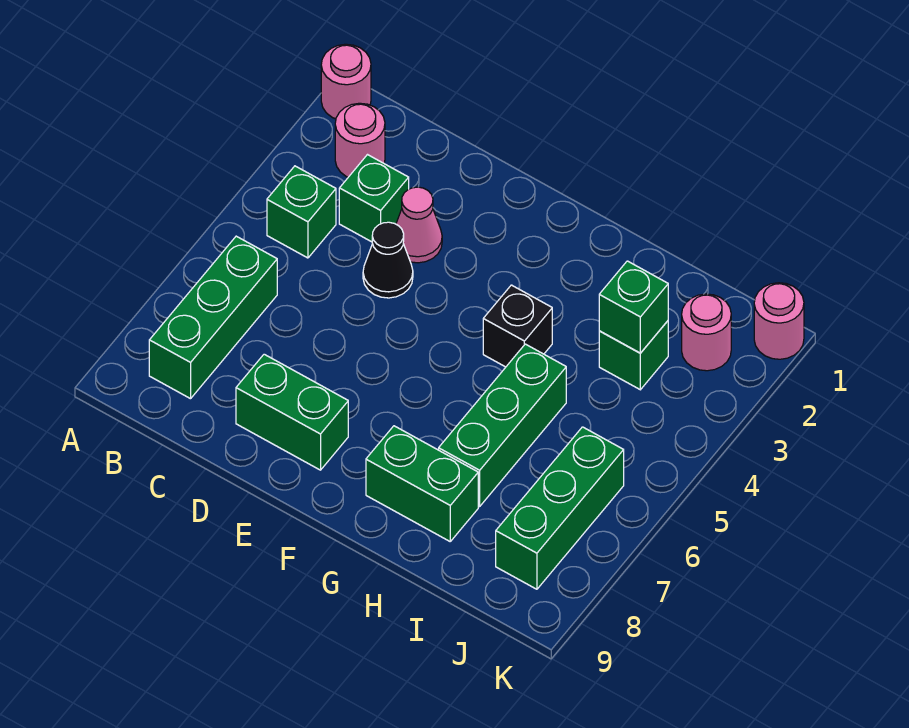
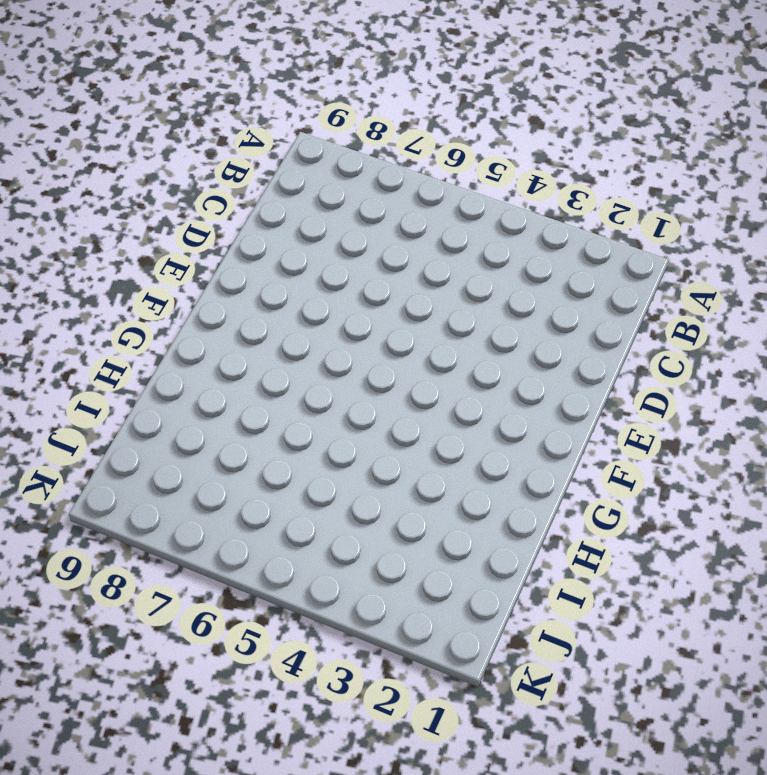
none -> pink 1x1 round brick [321,44,371,119]
none -> pink 1x1 round brick [335,103,385,177]
none -> green 1x1 brick [267,166,336,258]

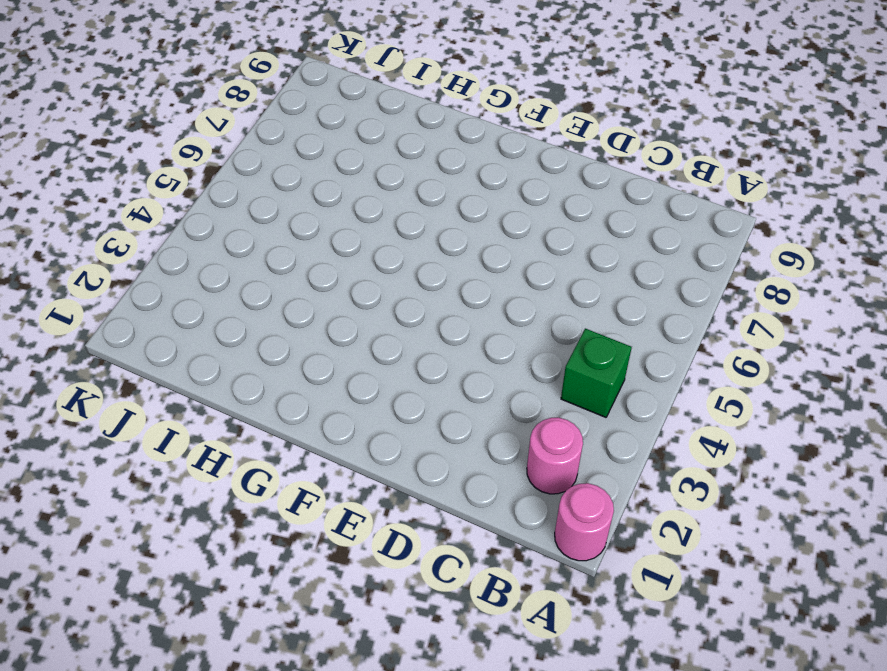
none -> green 1x3 brick [149,236,277,399]
none -> green 1x1 brick [339,155,409,242]
none -> pink 1x1 cone [396,187,442,263]

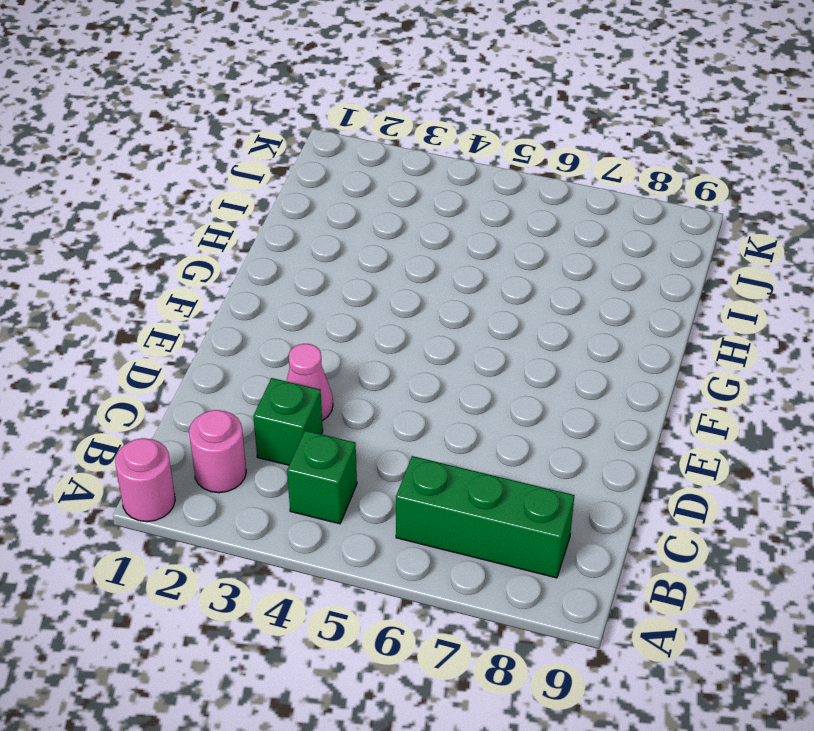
none -> black 1x1 cone [363,222,413,298]
none -> green 1x2 brick [236,354,348,470]
none -> black 1x1 brick [483,285,552,367]

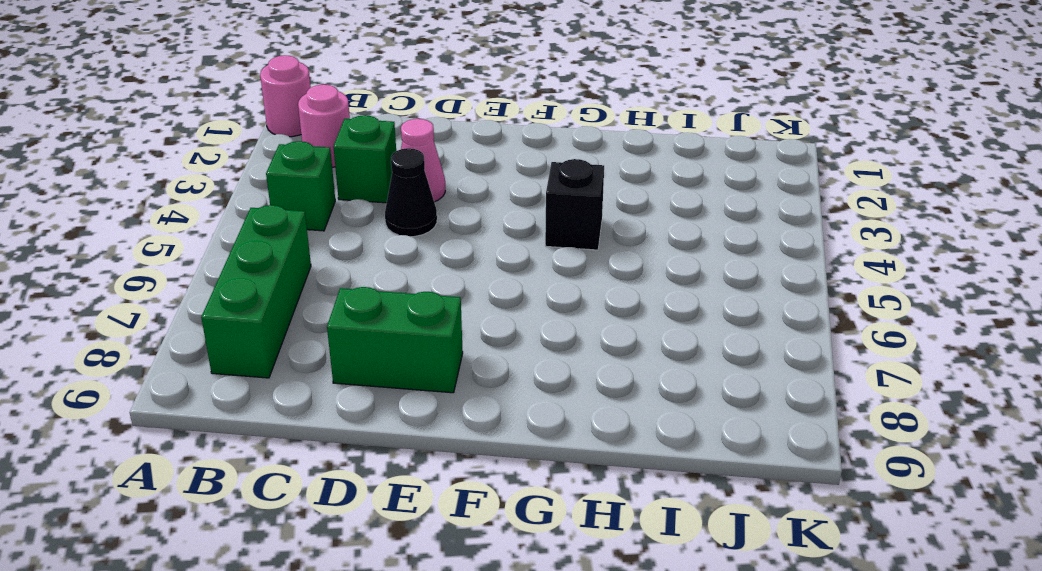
none -> green 1x2 brick [366,426,478,541]
none -> green 1x3 brick [439,344,566,506]
none -> green 1x1 brick [599,321,668,390]

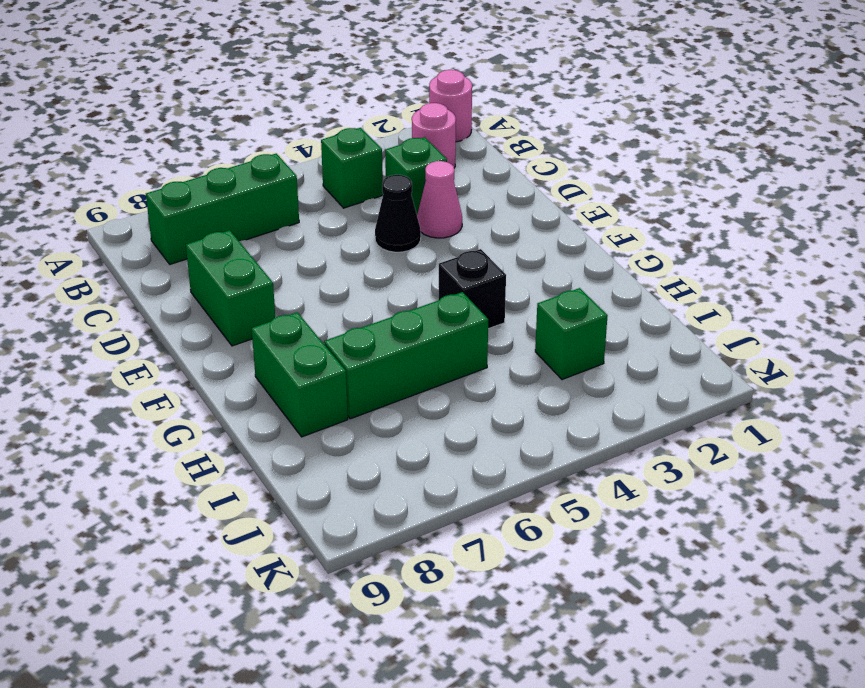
none -> pink 1x1 round brick [682,294,731,371]
none -> green 1x3 brick [496,427,624,589]
none -> pink 1x1 round brick [754,283,804,359]

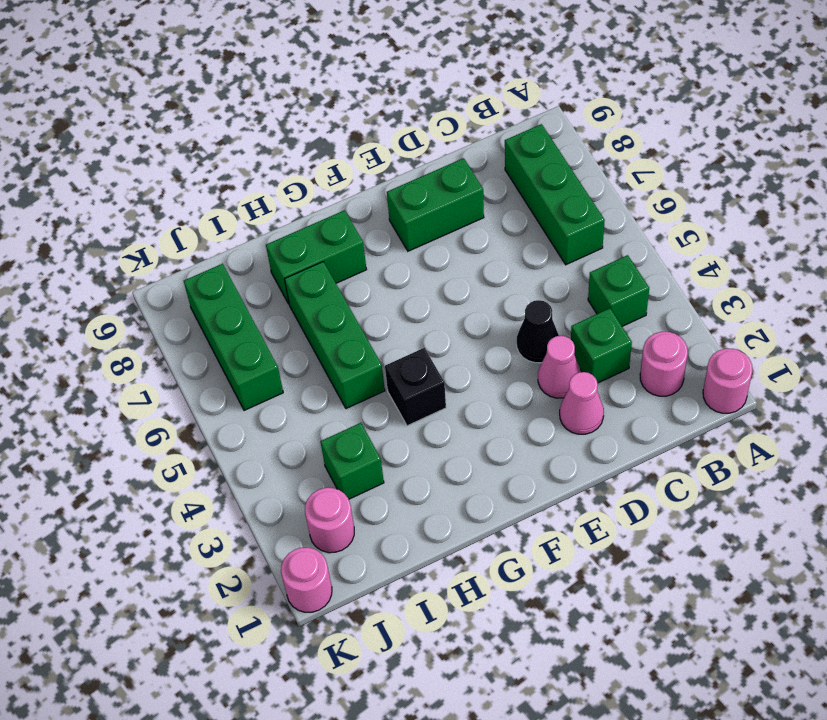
pink 1x1 cone [560,372,604,434] -> none
none -> green 1x1 brick [599,261,668,353]

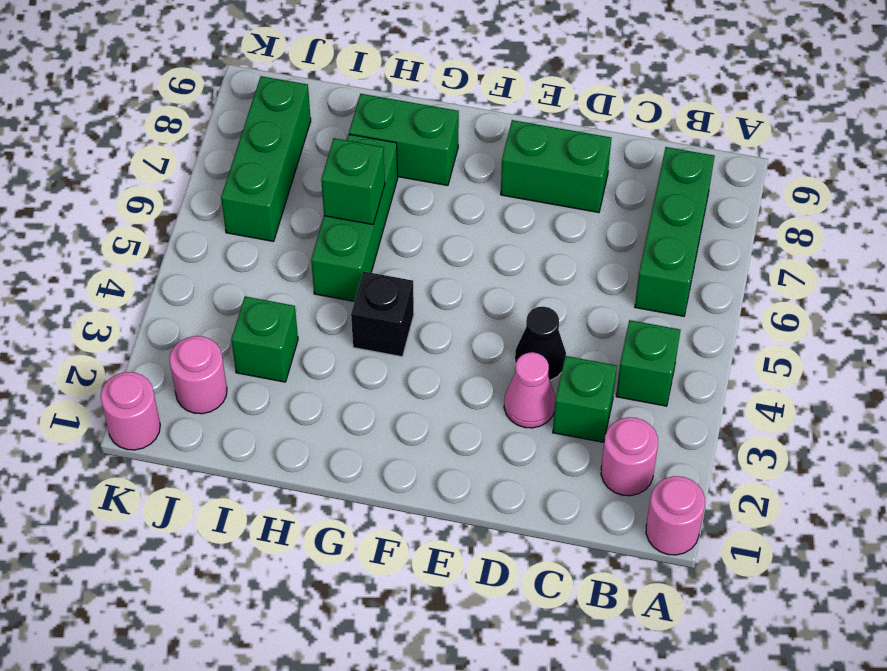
green 1x1 brick [321,138,385,225] -> green 1x1 brick moved to [599,261,668,353]

